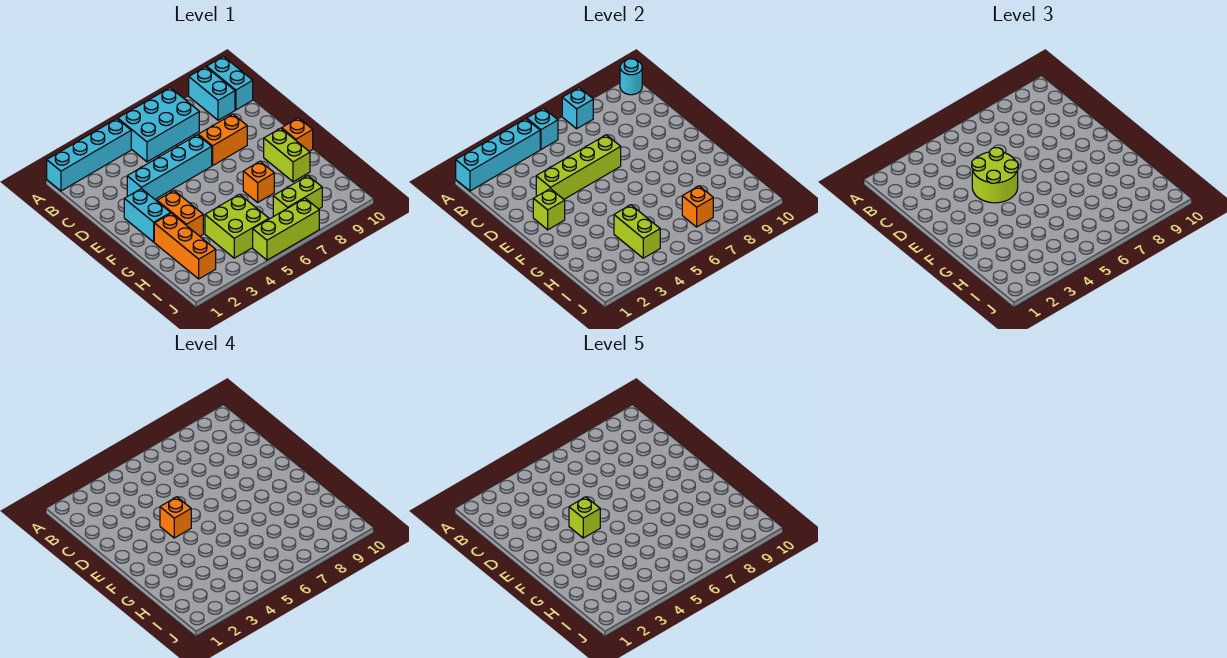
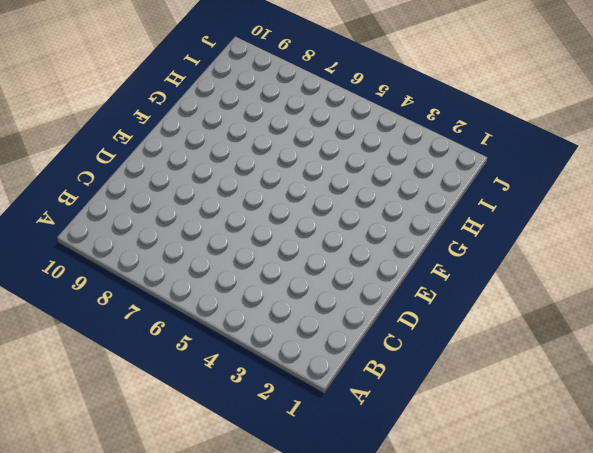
none -> cyan 1x4 brick [47,119,131,191]
none -> cyan 2x3 brick [118,88,199,162]
none -> cyan 1x2 brick [189,67,235,120]

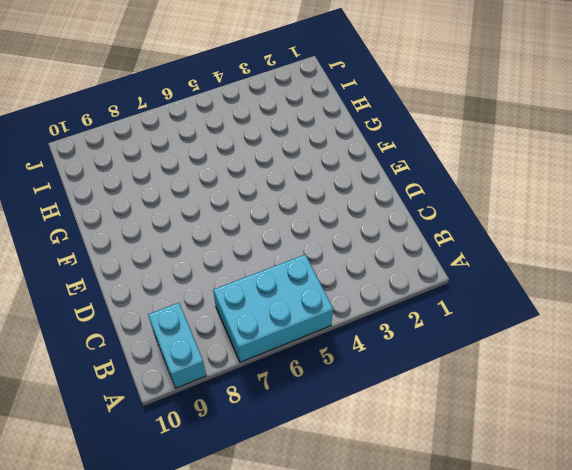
none -> cyan 1x4 brick [47,119,131,191]
none -> cyan 1x2 brick [207,56,253,110]
none -> cyan 1x4 brick [127,135,212,199]

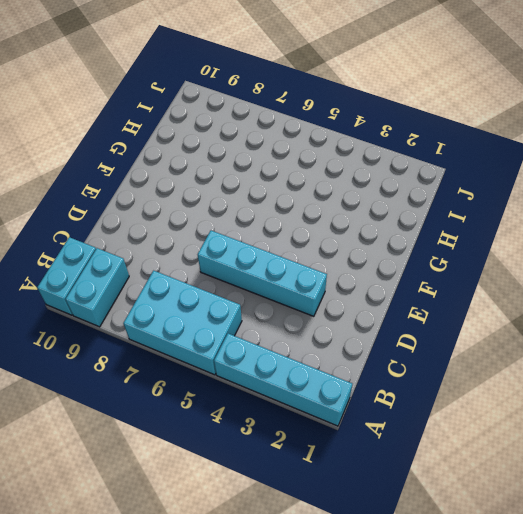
none -> orange 1x2 brick [198,114,247,166]
none -> cyan 1x2 brick [124,189,171,242]
none -> orange 1x2 brick [157,191,203,236]

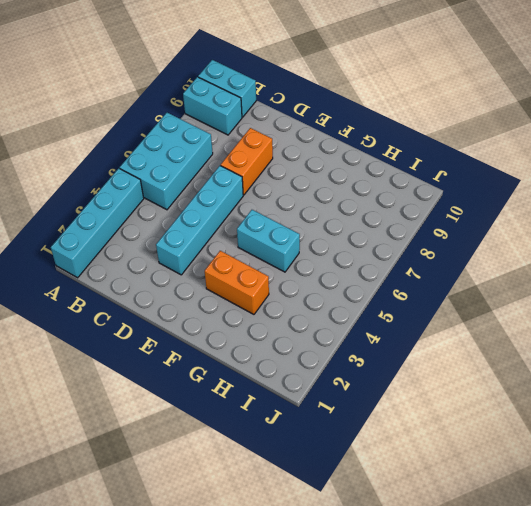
cyan 1x2 brick [237,210,300,272] -> cyan 1x2 brick moved to [124,189,171,242]
none -> lime 1x2 brick [264,128,310,182]
none -> orange 1x1 brick [282,118,313,151]
none -> orange 1x3 brick [154,213,216,279]

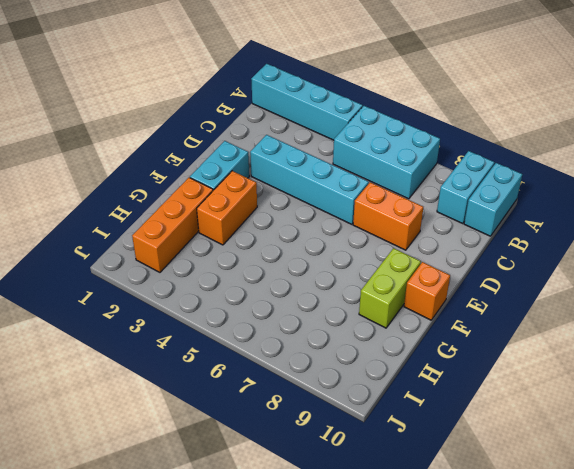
none -> orange 1x1 brick [243,161,274,202]
none -> lime 2x2 brick [205,194,269,258]
none -> lime 1x2 brick [273,176,322,216]

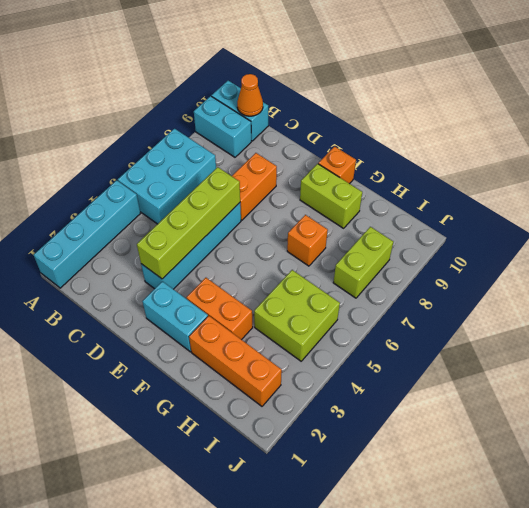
orange 1x1 cone [237,74,263,116] -> none
none -> lime 1x3 brick [253,198,319,260]
none -> cyan 1x4 brick [456,119,540,191]
none -> cyan 1x1 brick [527,108,558,149]

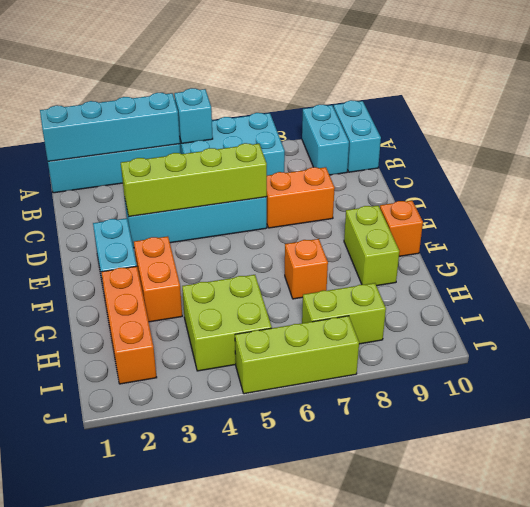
none -> cyan 1x1 brick [562,88,593,129]
none -> cyan 1x1 round brick [620,59,642,95]
none -> lime 1x1 brick [533,189,565,230]

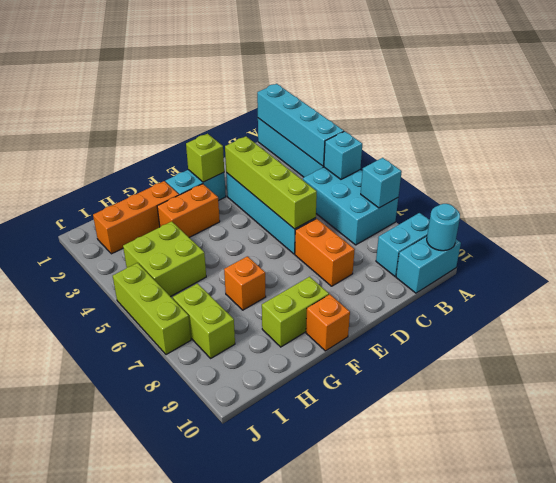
none -> lime 1x2 brick [614,205,660,258]
none -> orange 1x1 brick [682,186,713,227]
none -> lime 2x2 round brick [972,148,1018,203]

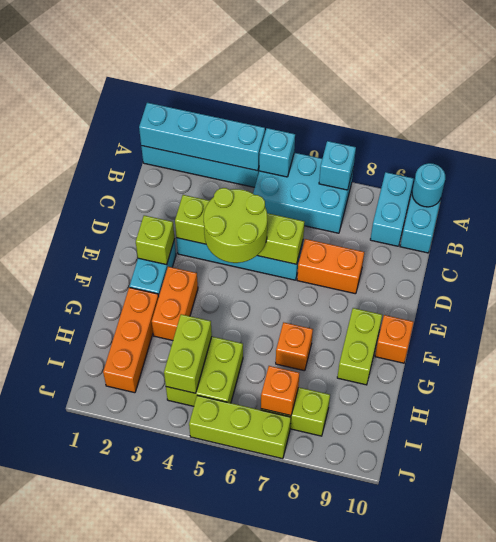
none -> orange 1x1 brick [160,497,191,538]
none -> lime 1x1 brick [569,497,600,538]

